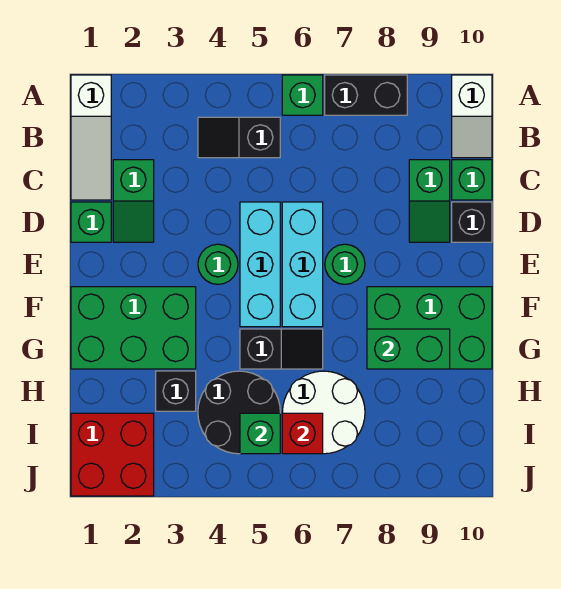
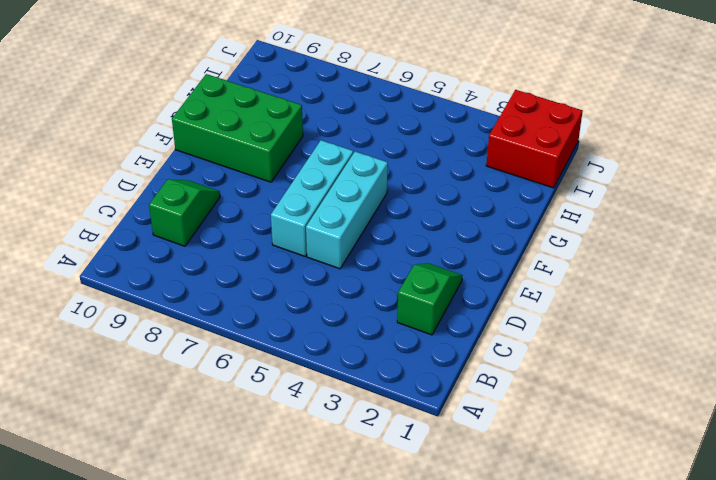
none -> white 1x3 slope [71,75,111,200]
none -> green 1x1 brick [282,75,323,115]
none -> black 1x2 brick [325,75,407,115]

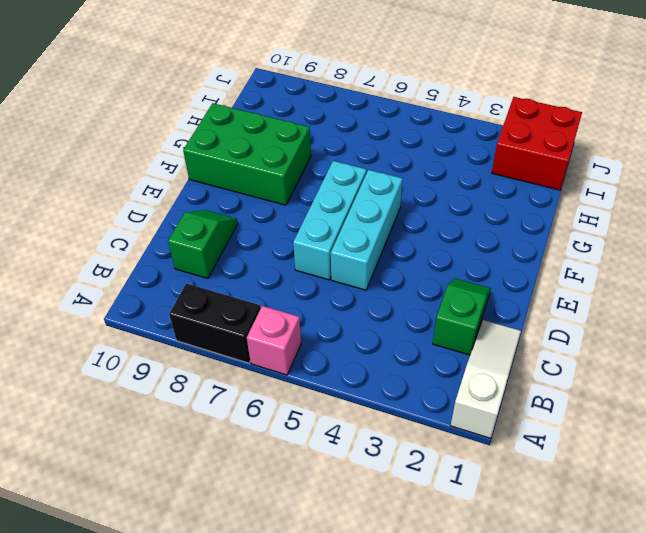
pink 1x1 brick [247,306,301,375] -> green 1x1 brick [282,75,323,115]
none -> white 1x2 slope [452,75,492,158]
none -> black 1x2 slope [198,117,280,158]
none -> green 1x1 brick [452,160,492,200]

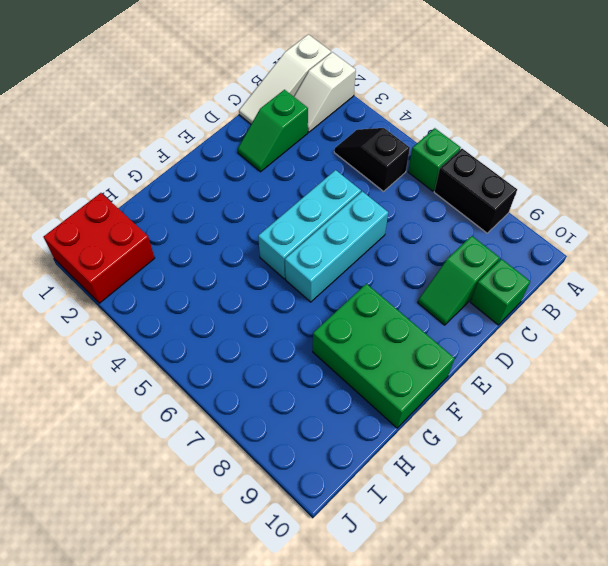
white 1x2 slope [294,52,356,132] -> white 1x2 slope moved to [452,75,492,158]
none -> green 1x1 brick [71,202,111,242]
none -> black 1x1 brick [452,202,492,242]
none -> green 1x1 round brick [198,244,238,284]

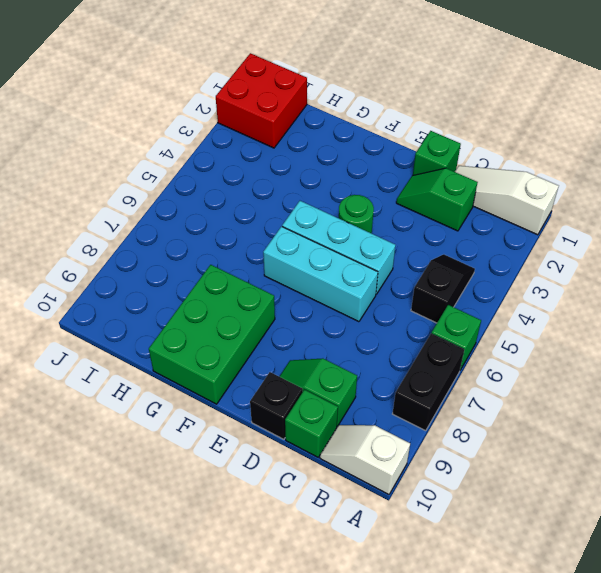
none -> green 1x1 round brick [325,244,365,284]
none -> green 2x3 brick [71,287,196,369]
none -> black 1x2 slope [240,329,323,369]

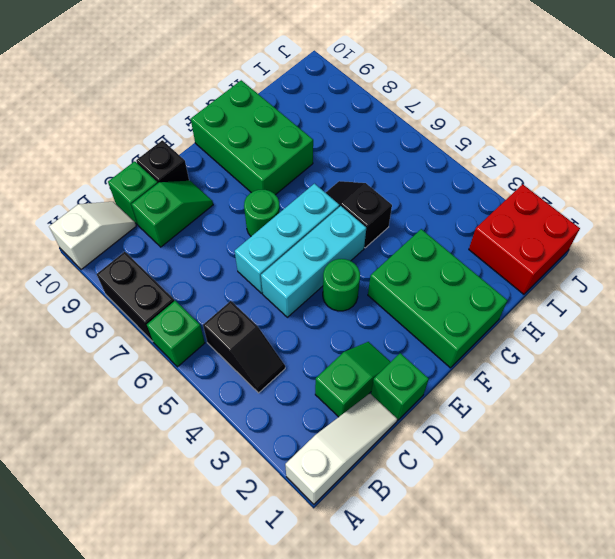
none -> black 1x1 brick [156,371,196,411]
none -> black 2x2 round brick [198,371,280,454]
none -> white 2x2 round brick [282,371,365,454]

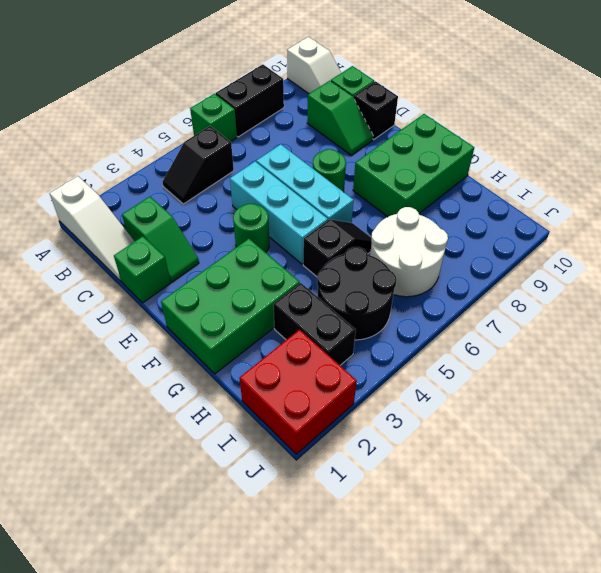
black 1x2 brick [273,283,356,365] -> black 1x1 brick [156,371,196,411]
none -> green 1x2 brick [367,329,450,369]
none -> green 1x1 brick [240,413,280,454]
none -> red 1x1 brick [282,413,323,454]

